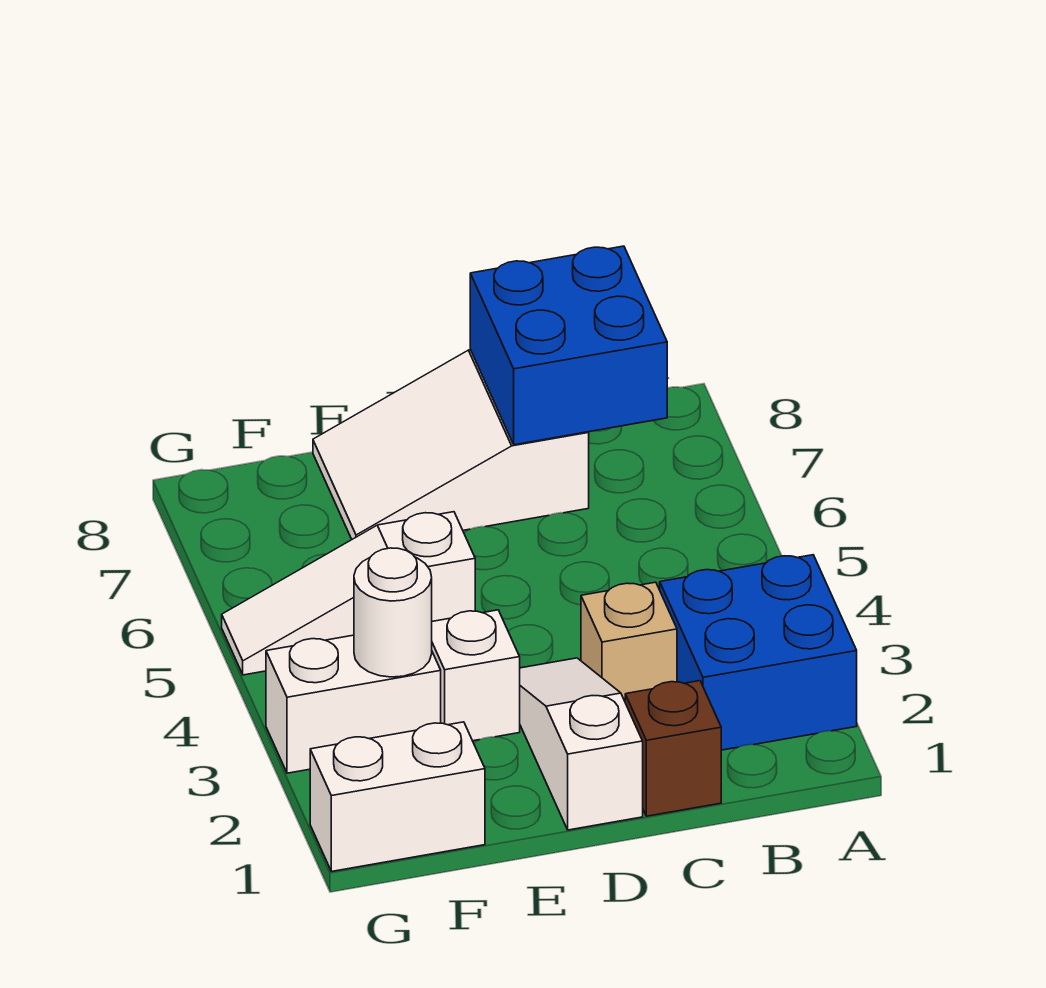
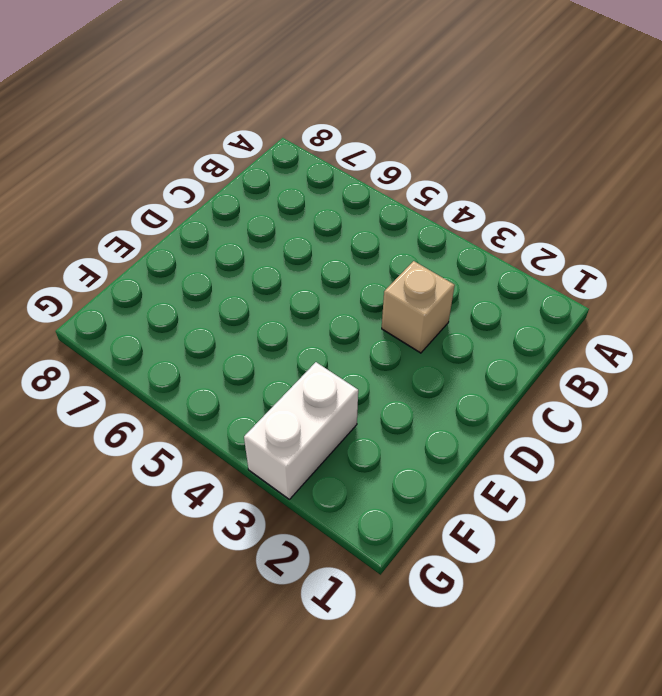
none -> blue 2x2 brick [660,555,857,750]
none -> brown 1x1 brick [625,681,721,816]

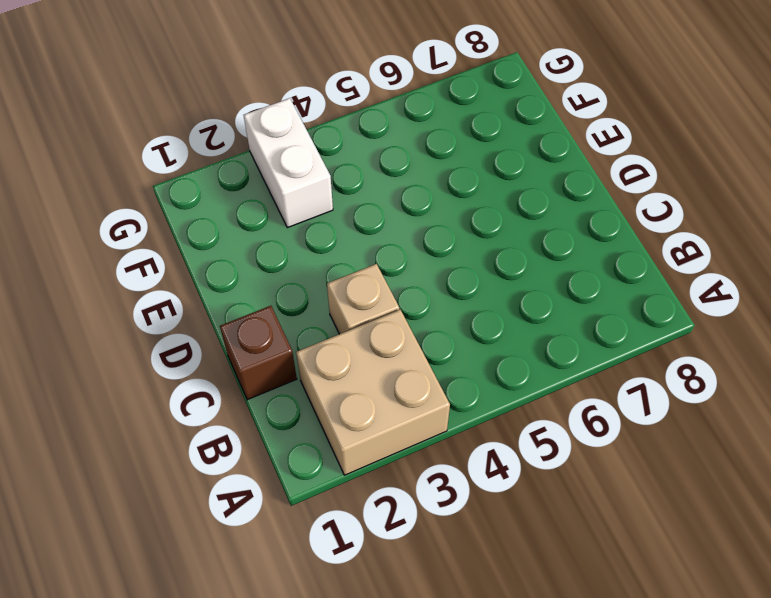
tan 2x2 brick [296,309,450,475] -> blue 2x2 brick [660,555,857,750]
none -> white 2x3 slope [313,350,589,539]
none -> white 1x3 slope [520,658,643,830]

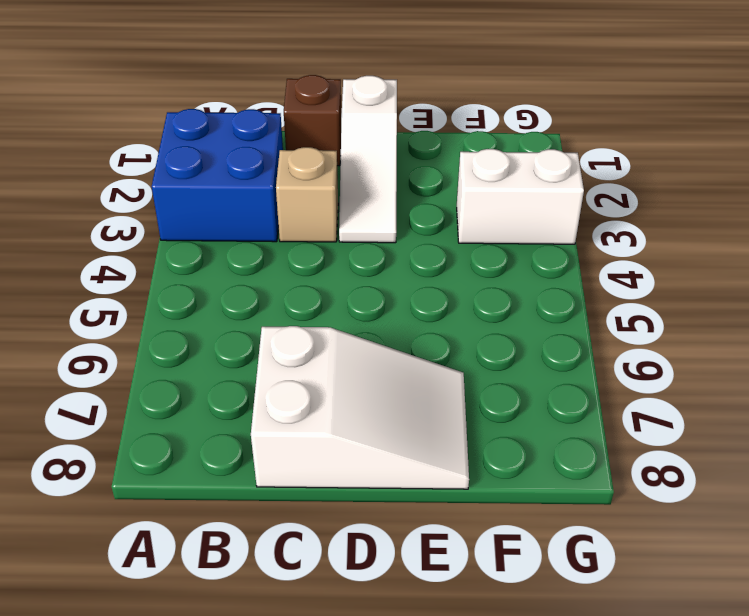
none -> white 1x1 brick [432,610,520,741]
none -> white 1x3 slope [222,512,475,675]

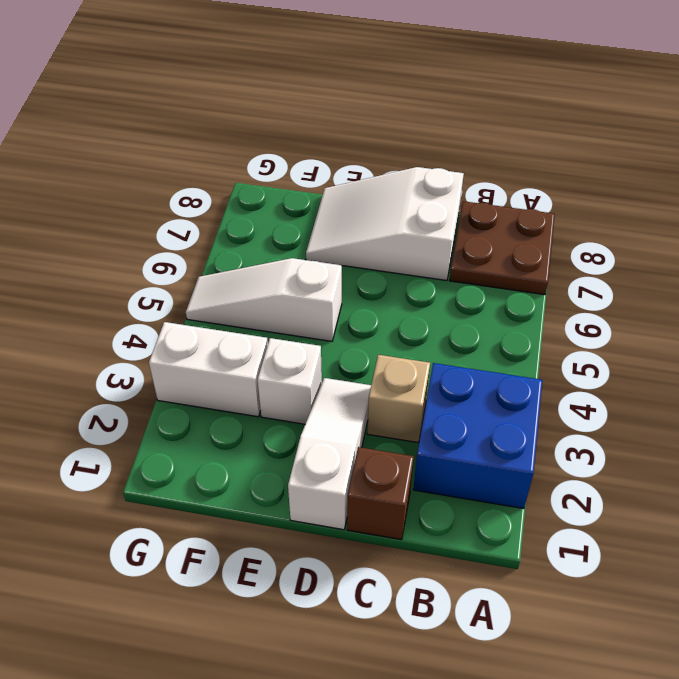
brown 2x2 plate [450,201,555,295] -> none
none -> white 1x2 brick [310,722,485,872]
none -> blue 2x2 brick [470,246,667,445]

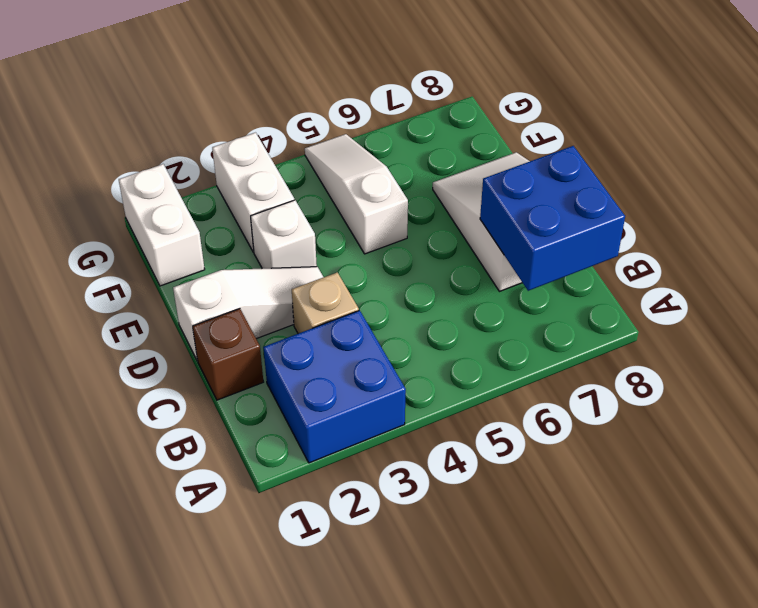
none -> white 1x1 round brick [354,548,432,677]

